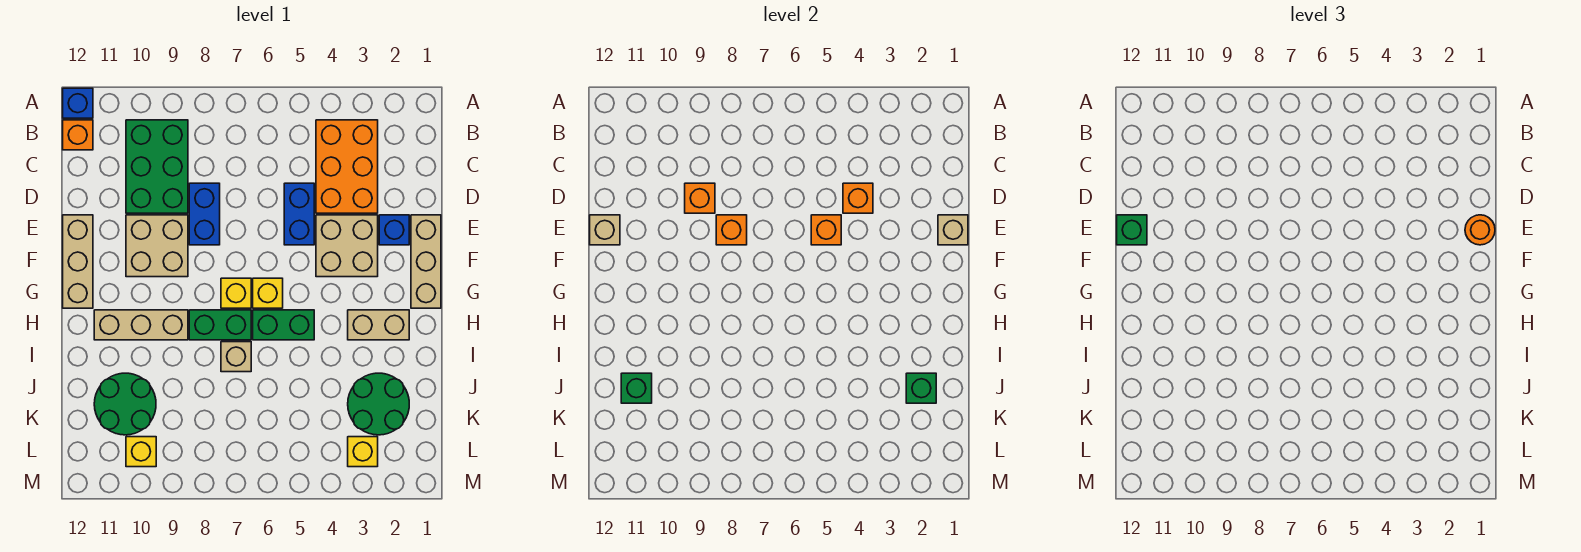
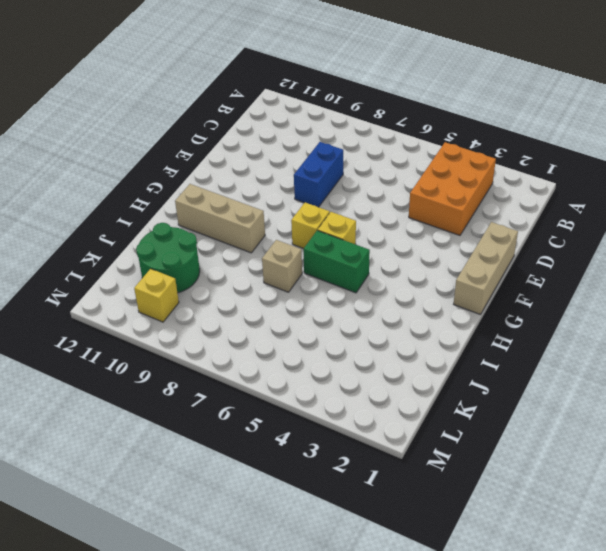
none -> blue 1x1 brick [63,88,93,118]
none -> green 2x3 brick [126,120,188,213]
none -> orange 1x1 brick [63,120,93,150]
none -> blue 1x2 brick [284,183,314,245]

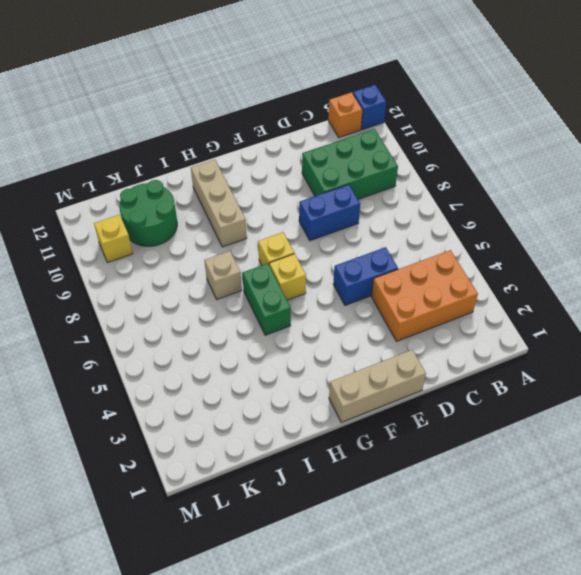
none -> blue 1x1 brick [379,215,409,245]
none -> tan 2x2 brick [316,215,378,277]
none -> tan 2x2 brick [126,215,188,277]
none -> tan 1x3 brick [63,215,93,308]

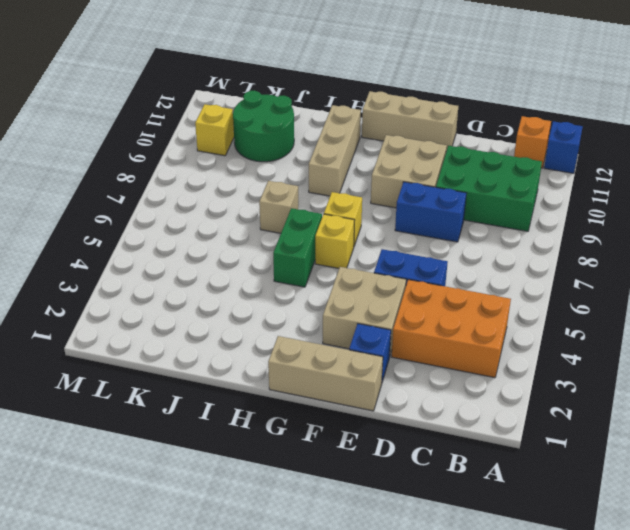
none -> tan 1x2 brick [348,310,409,340]
none -> green 1x2 brick [189,310,251,340]
none -> green 2x2 round brick [348,373,409,435]
none -> yellow 1x1 brick [348,437,378,467]

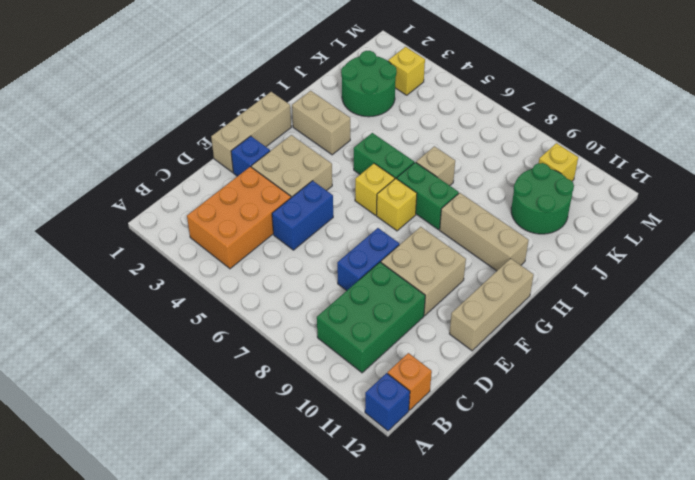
none -> orange 1x1 brick [843,183,873,213]
none -> orange 1x1 brick [685,183,715,213]
none -> tan 1x1 brick [938,215,968,245]
none -> orange 1x1 brick [811,215,841,245]

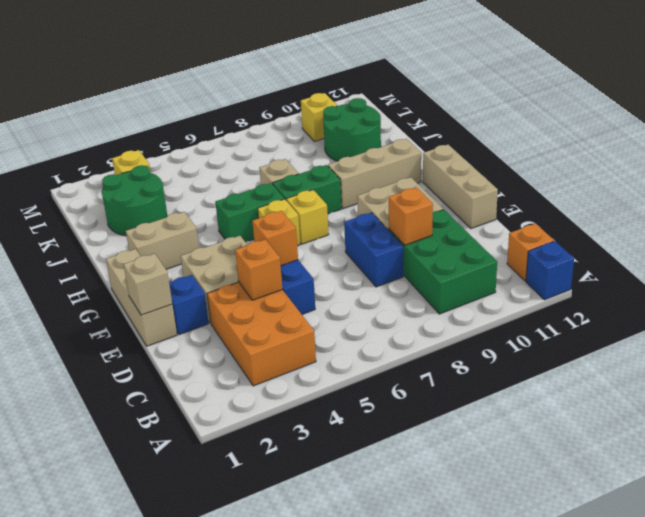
none -> orange 1x1 brick [716,215,747,245]
none -> tan 1x1 brick [590,215,620,245]
none -> green 1x1 brick [906,373,936,403]
none -> green 1x1 brick [621,373,652,403]

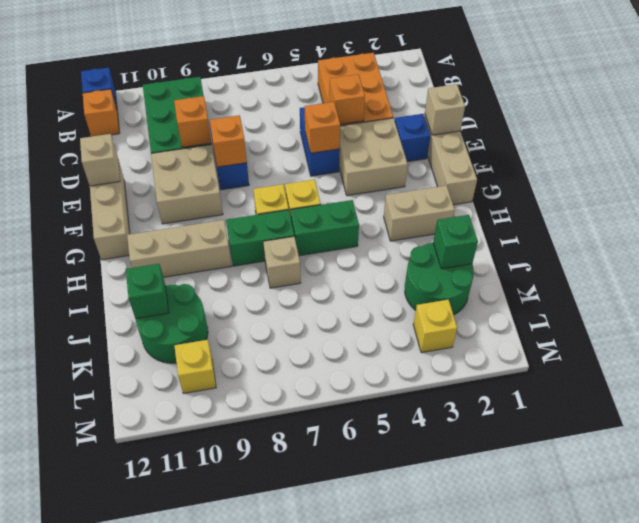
none -> orange 1x1 round brick [1465,215,1495,245]
none -> green 1x1 brick [1117,215,1147,245]

